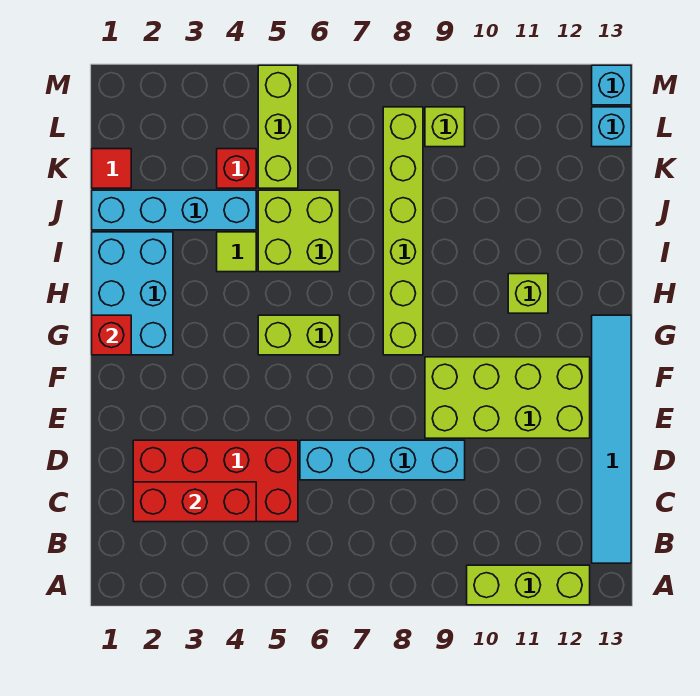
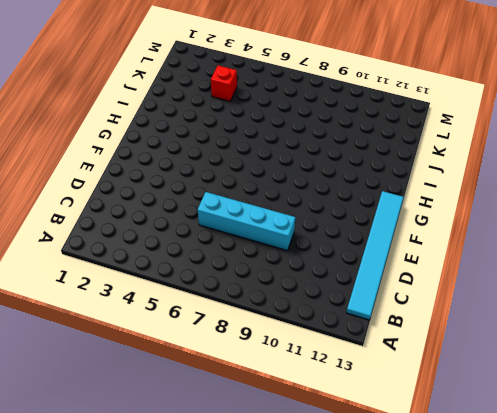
none -> lime 1x3 brick [467,565,590,605]
none -> red 2x4 brick [133,440,298,522]
none -> lime 2x4 brick [425,357,590,438]

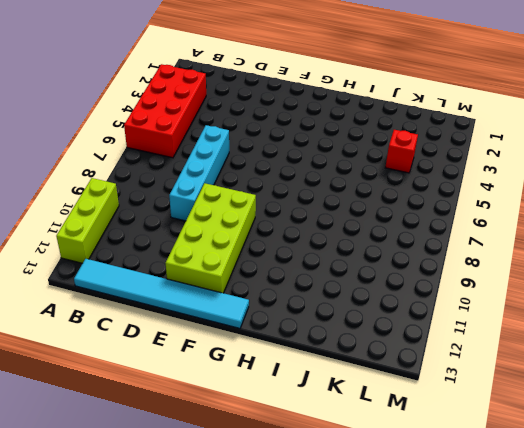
red 2x4 brick [124,64,206,158] -> red 2x4 brick moved to [133,440,298,522]
none -> cyan 2x3 brick [92,232,173,355]
none -> lime 1x2 brick [258,315,340,355]
none -> lime 1x6 brick [383,107,423,355]

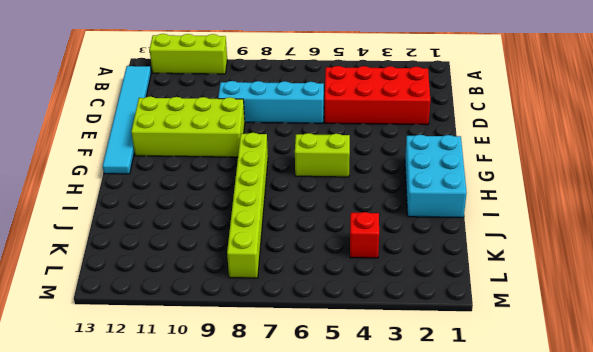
none -> lime 1x1 brick [508,274,548,313]
none -> lime 1x1 tile [217,232,256,272]
none -> lime 2x2 brick [258,190,340,272]

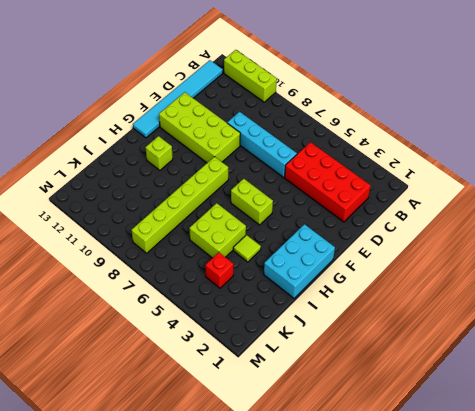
none -> cyan 1x4 brick [92,190,256,230]
none -> red 1x1 tile [92,149,131,188]
none -> lime 1x3 brick [258,65,298,188]

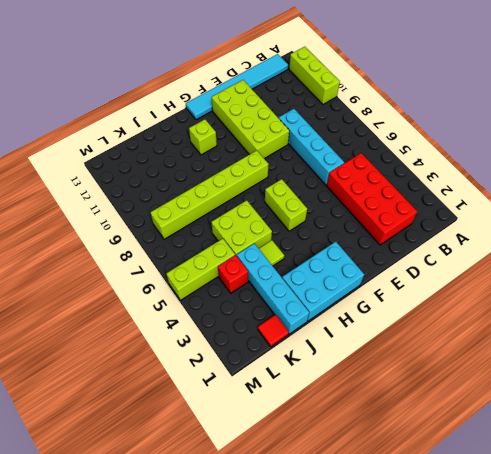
none -> lime 1x1 brick [425,107,465,147]
none -> cyan 1x1 brick [592,107,631,147]
none -> cyan 1x1 brick [592,65,631,105]

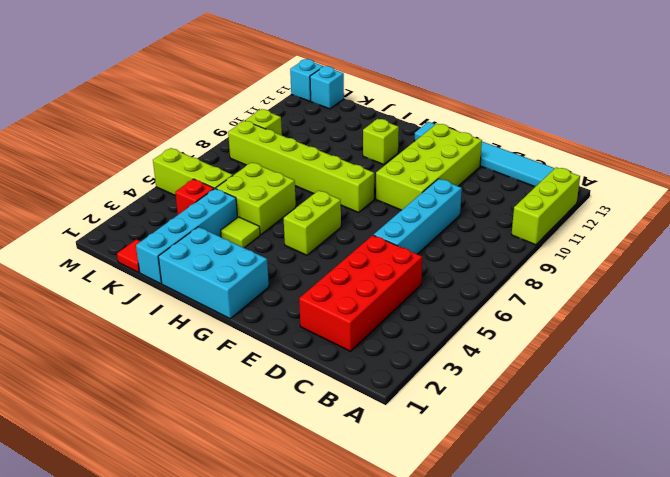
none -> red 1x3 brick [133,482,256,522]
none -> red 1x1 brick [92,315,131,355]

